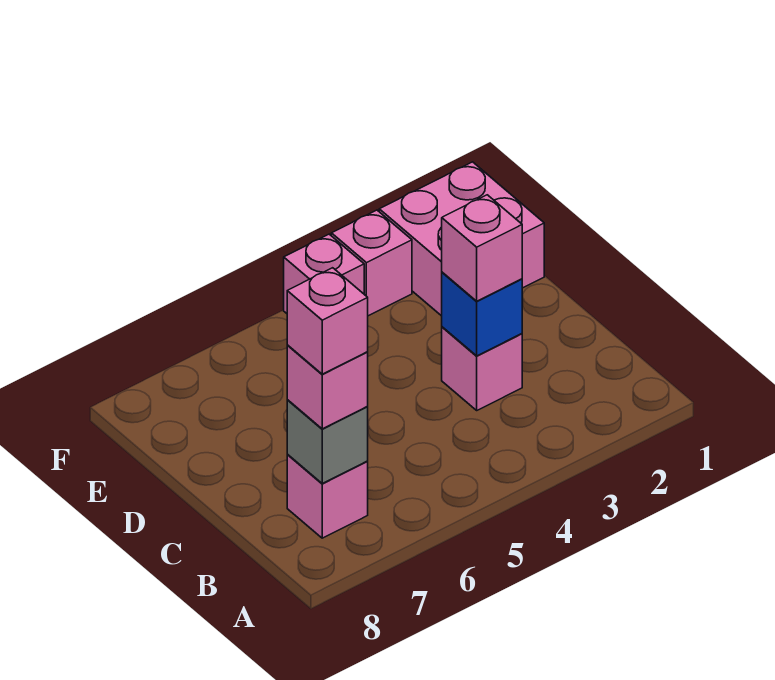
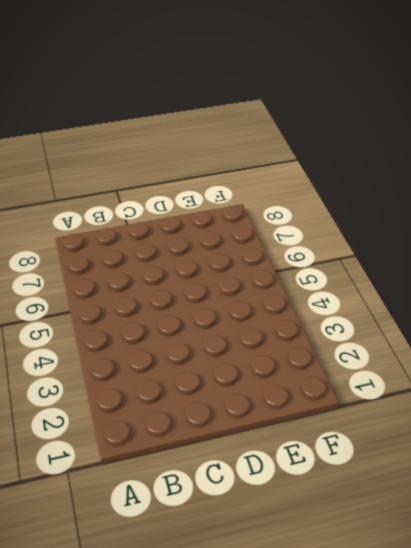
none -> pink 1x1 brick [287,454,368,538]
none -> pink 1x1 brick [442,327,522,410]

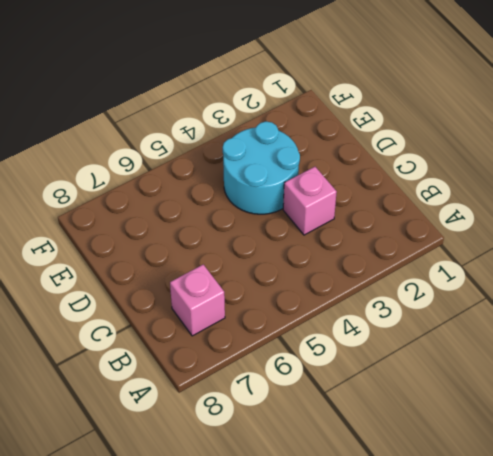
cyan 2x2 round brick [223,121,300,214] -> none
none -> pink 2x2 brick [379,162,544,316]
none -> pink 1x1 brick [331,210,412,316]

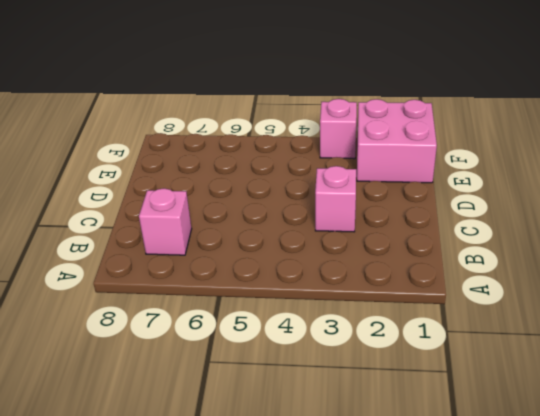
none -> pink 1x1 brick [284,234,364,313]
none -> grey 1x1 brick [287,400,368,483]

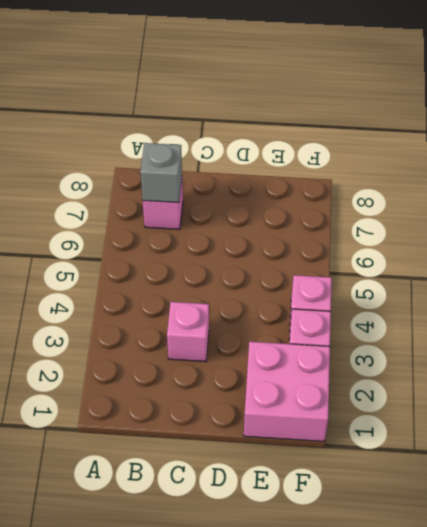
none -> blue 1x1 brick [442,272,522,356]
none -> pink 1x1 brick [287,345,368,429]

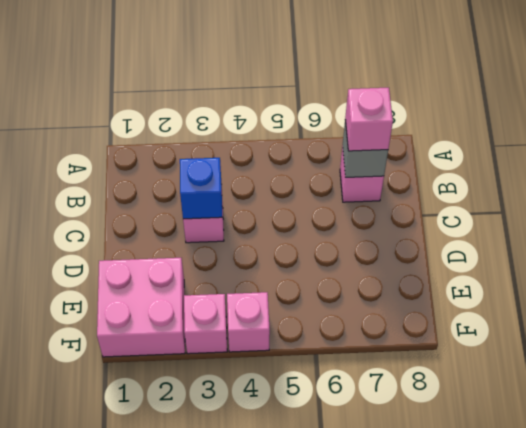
none -> pink 1x1 brick [442,195,522,301]
none -> pink 1x1 brick [287,268,368,374]

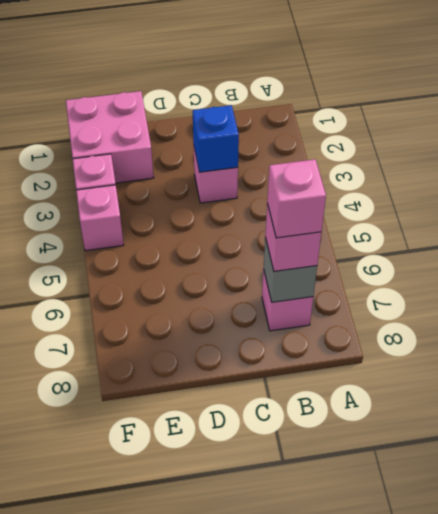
none -> pink 1x1 brick [442,195,522,301]

